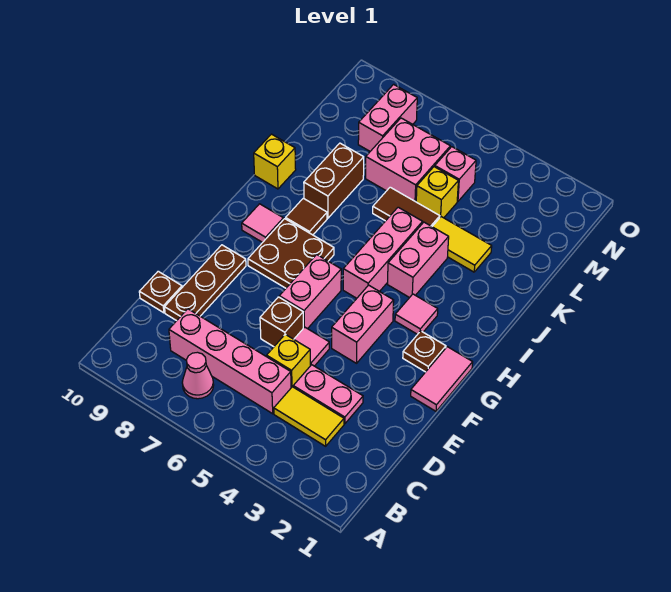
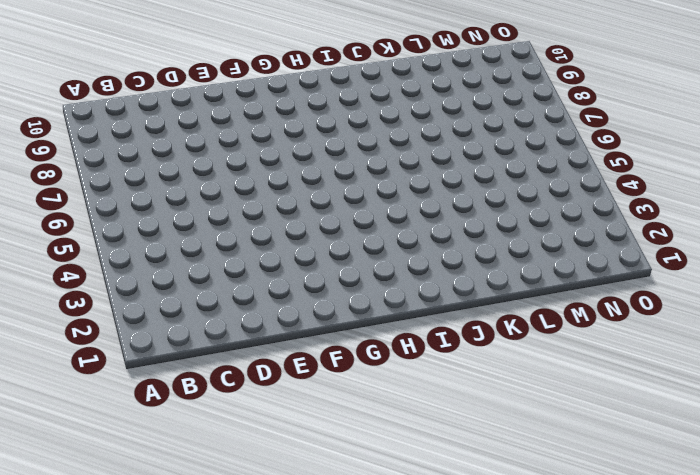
none -> pink 1x1 cone [182,352,214,399]
none -> yellow 1x2 tile [274,387,344,446]
none -> pink 1x4 brick [169,309,291,414]

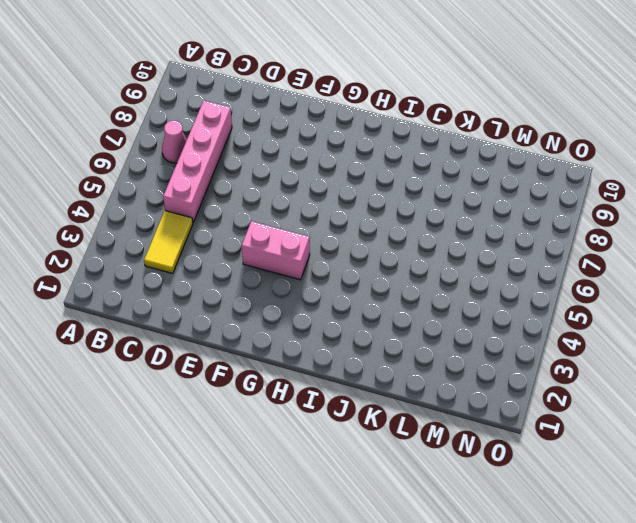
none -> pink 1x2 plate [293,365,363,424]
none -> yellow 1x1 brick [267,334,310,388]
none -> brown 1x3 plate [165,245,246,321]

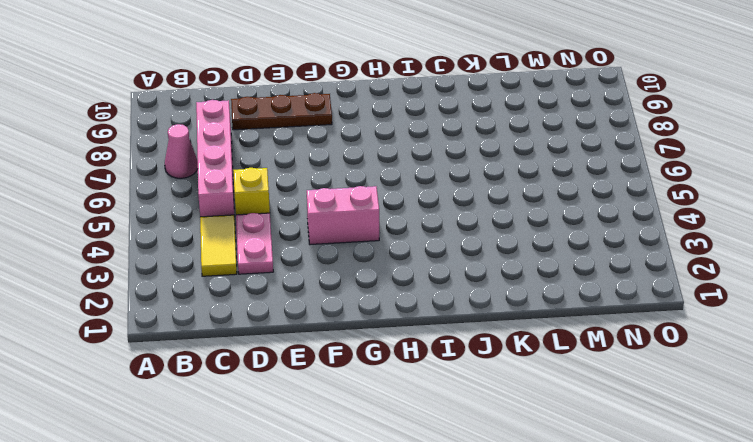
none -> brown 1x1 plate [139,271,182,313]
none -> pink 1x1 tile [294,327,329,366]
none -> brown 1x1 brick [260,297,303,347]

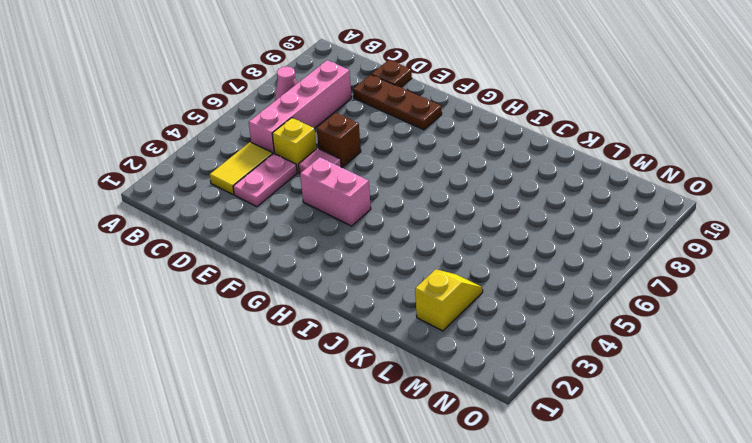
yellow 1x2 slope [415,269,483,331] -> none
none -> pink 1x2 tile [411,347,473,411]
none -> pink 1x2 brick [279,255,341,329]
none -> brown 1x1 plate [403,331,446,372]

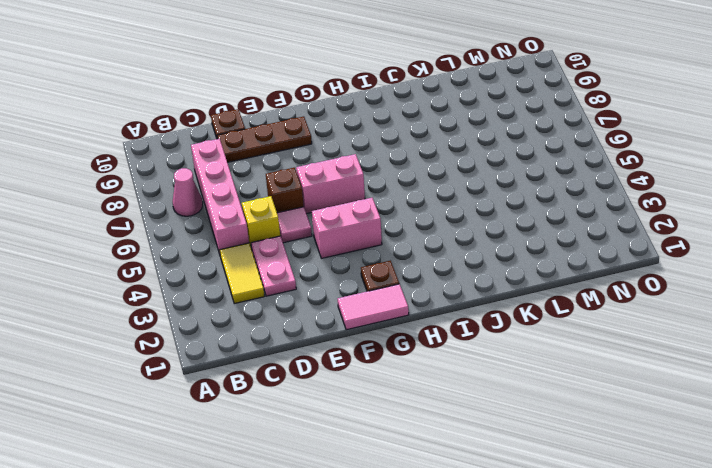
none -> brown 2x2 plate [248,219,334,288]
none -> pink 1x1 tile [395,294,438,334]
none -> pink 1x3 brick [343,207,423,298]

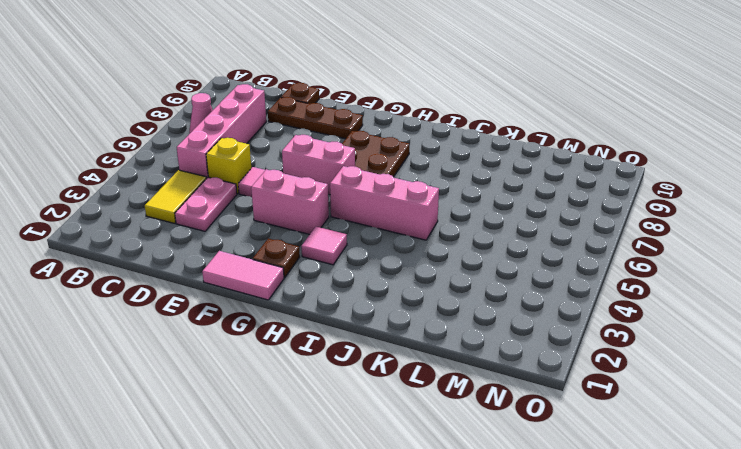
none -> brown 1x1 brick [260,297,303,347]
none -> pink 1x1 tile [242,204,283,242]
none -> pink 1x2 brick [387,222,449,298]

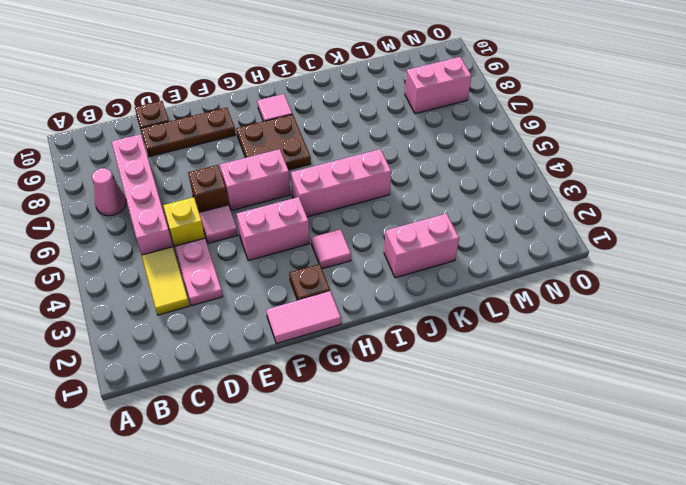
pink 1x2 brick [384,213,459,278] -> pink 1x2 brick moved to [387,222,449,298]
none -> brown 1x1 tile [286,198,327,235]
none -> brown 1x2 brick [304,143,364,218]
none -> yellow 1x1 brick [254,134,296,189]

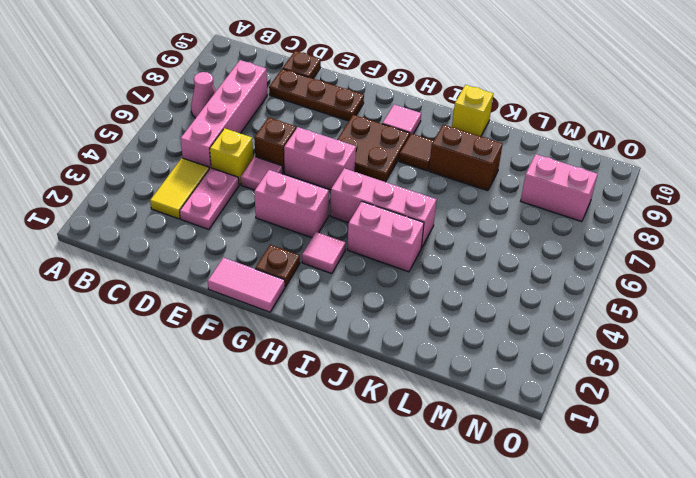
none -> yellow 1x2 tile [432,217,492,272]
none -> brown 1x2 tile [373,187,440,226]
none -> yellow 1x1 brick [416,167,458,218]

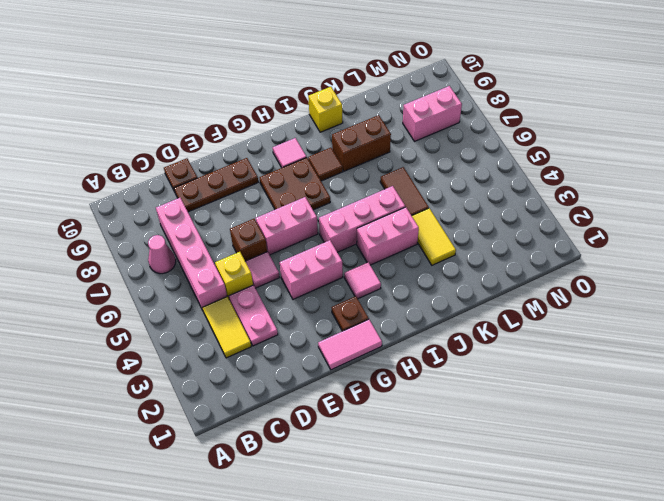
none -> yellow 1x1 brick [416,167,458,218]
none -> pink 2x2 brick [366,118,450,202]
none -> pink 1x1 brick [435,147,476,201]

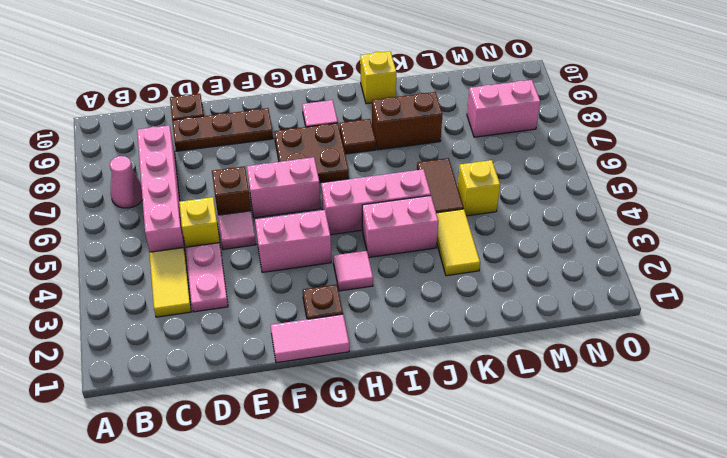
none -> pink 2x2 brick [366,118,450,202]
none -> pink 1x1 brick [435,147,476,201]

